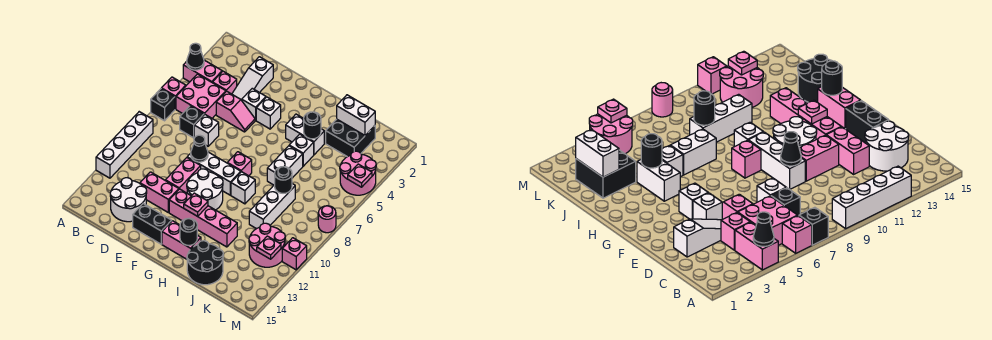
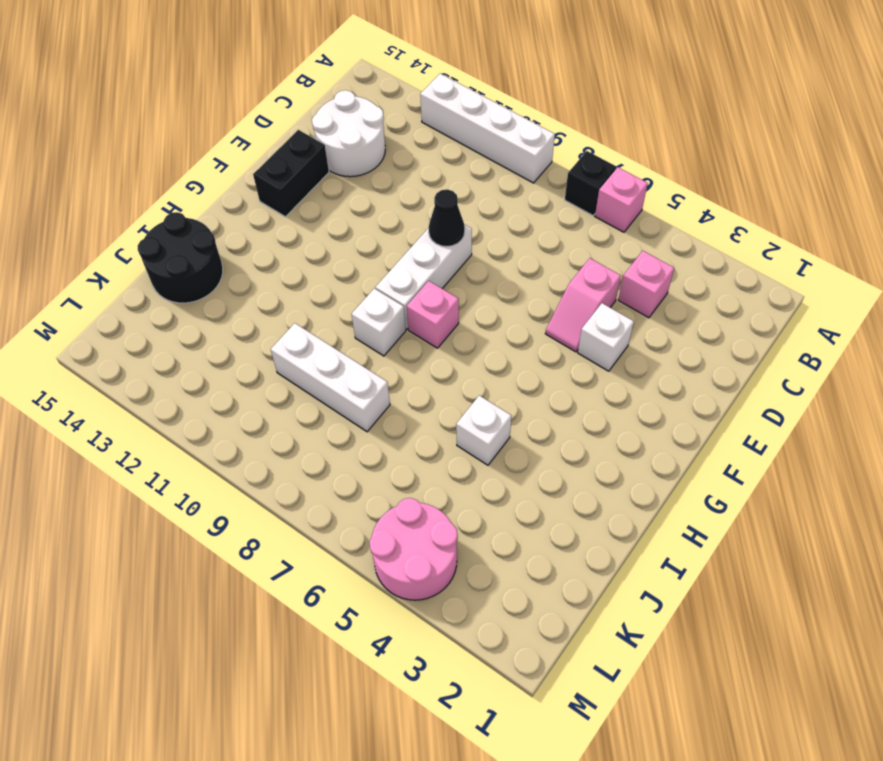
none -> pink 1x2 brick [183,60,222,83]
none -> pink 2x2 brick [176,74,226,118]
none -> black 1x1 brick [180,106,204,138]
none -> white 1x3 slope [232,57,273,100]

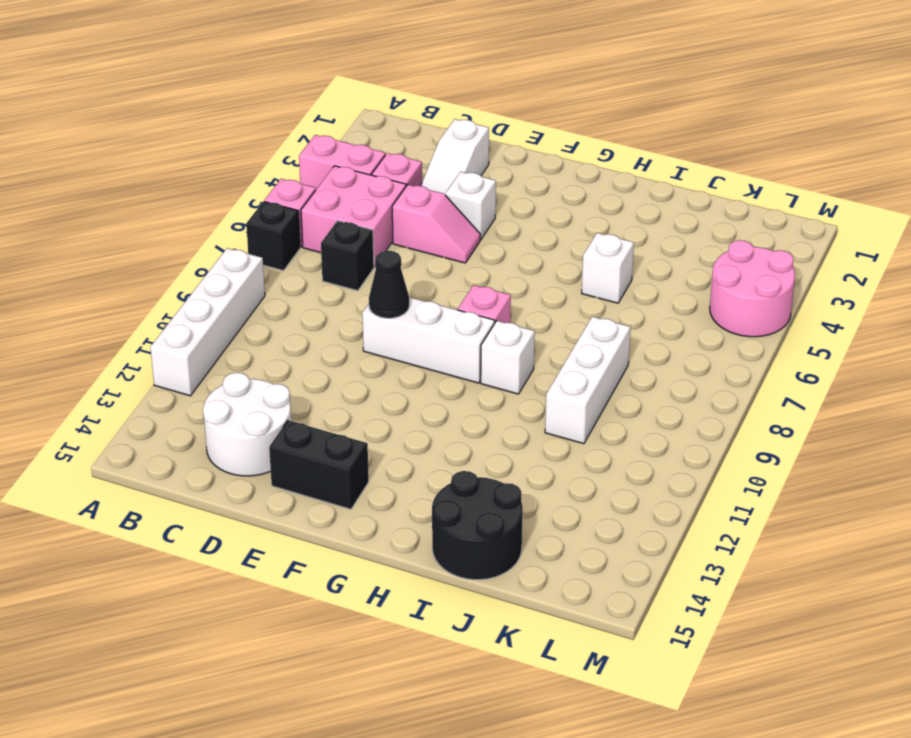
none -> white 1x1 brick [194,115,219,146]
none -> pink 1x2 brick [140,172,179,212]
none -> pink 1x2 brick [165,158,201,193]
none -> white 1x1 brick [256,97,281,129]

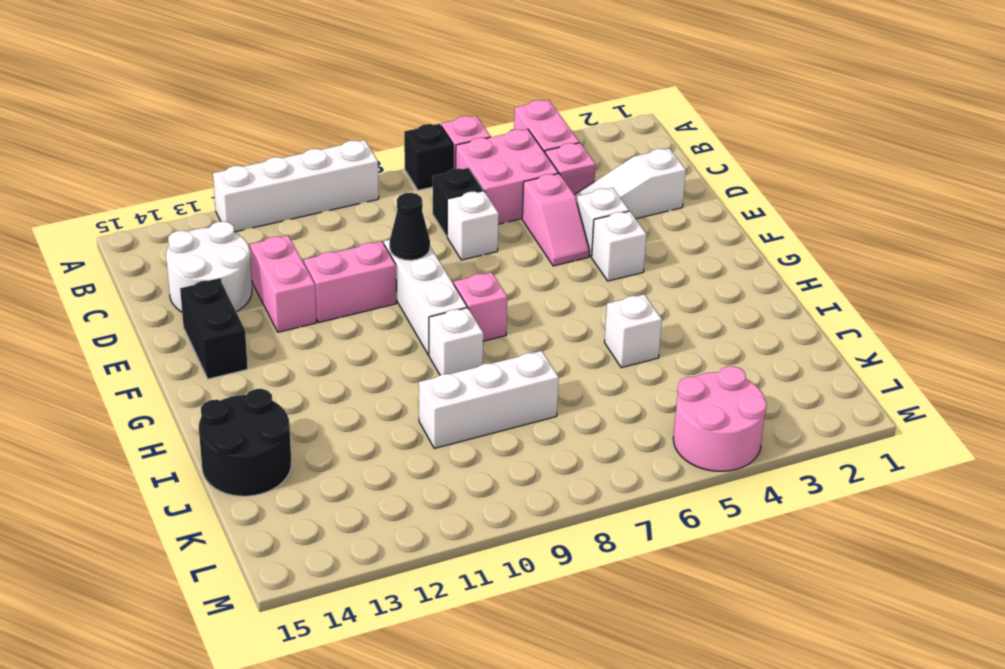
none -> white 2x2 round brick [187,169,223,210]
none -> pink 1x4 brick [169,189,237,247]
none -> pink 1x2 brick [162,221,201,259]
none -> white 1x2 brick [286,114,324,155]

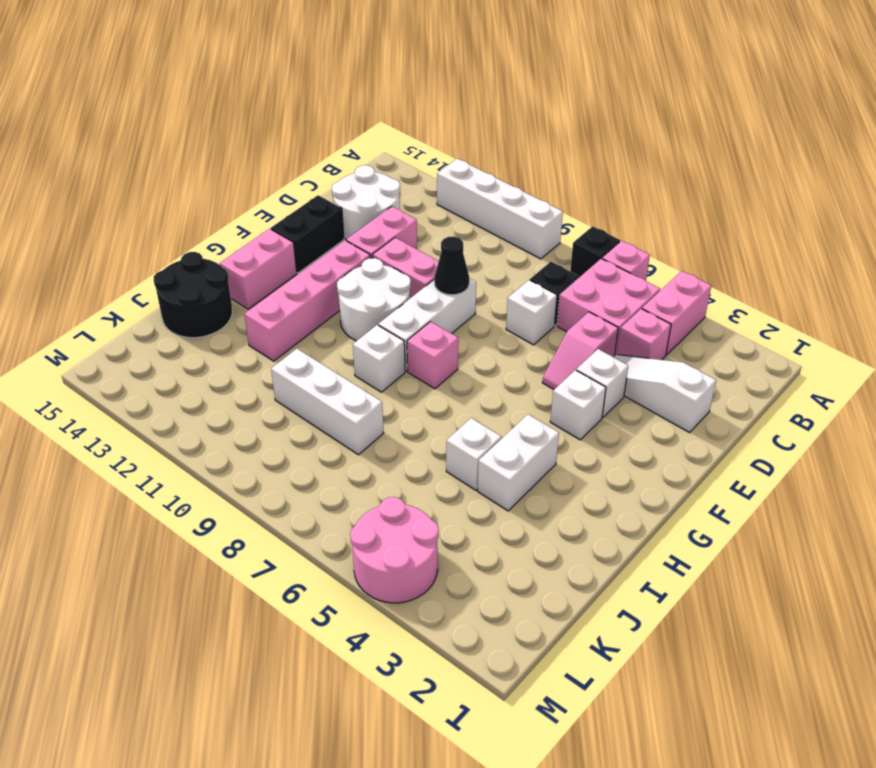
none -> white 1x2 brick [267,146,303,185]
none -> black 2x2 brick [326,119,375,157]
none -> pink 2x2 round brick [249,223,285,267]
none -> pink 1x1 round brick [318,206,336,233]

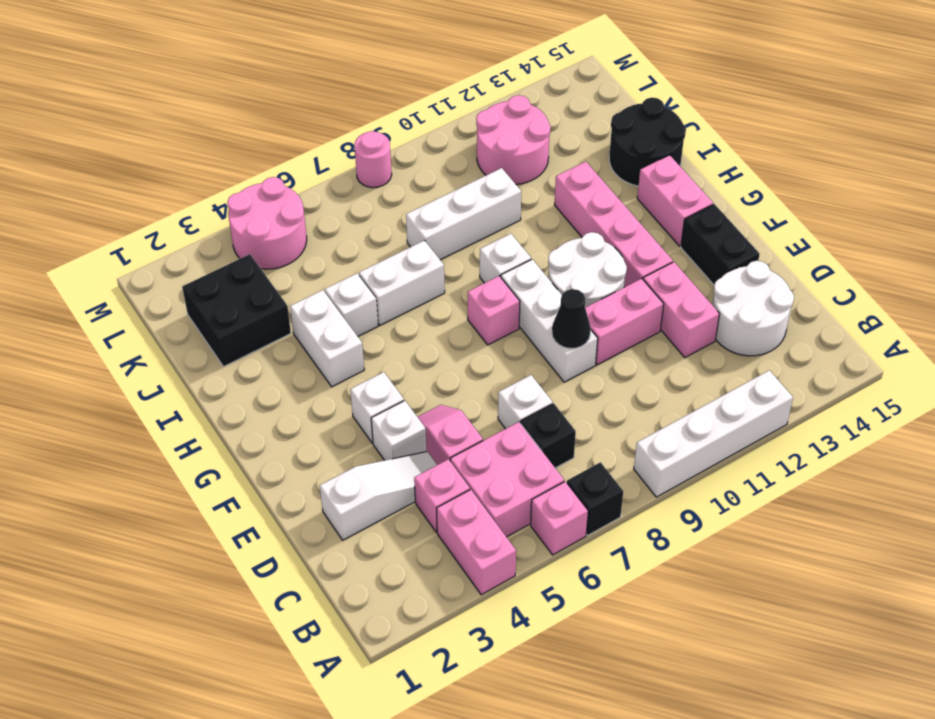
none -> pink 1x1 brick [282,238,307,270]
none -> black 1x1 cone [187,43,204,70]
none -> pink 1x1 plate [184,193,208,216]
none -> black 1x1 round brick [180,219,197,245]

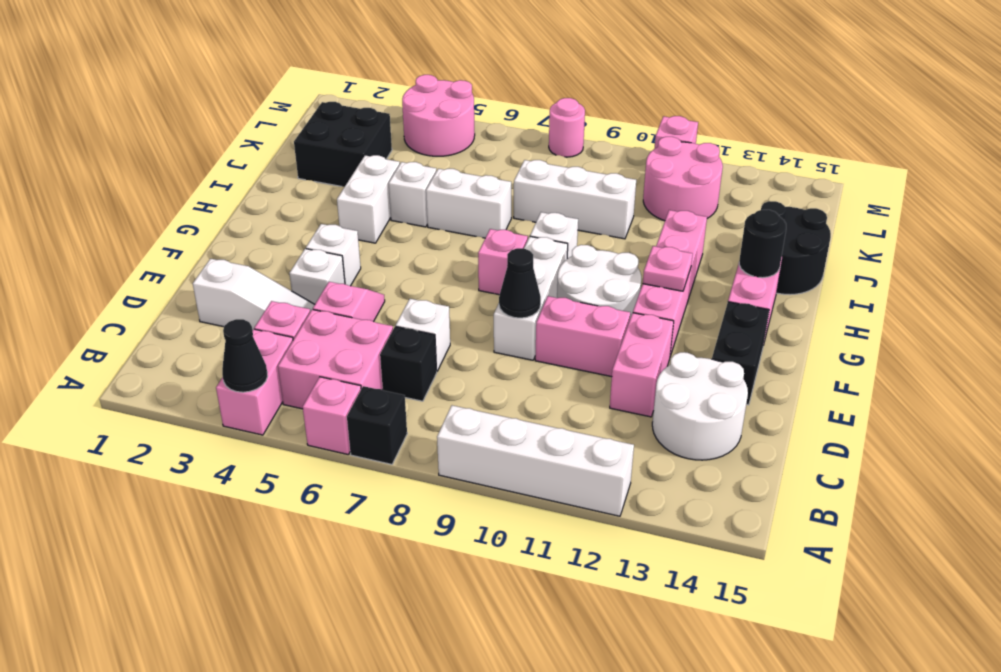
none -> black 1x1 round brick [304,112,321,139]
none -> white 1x2 brick [337,95,375,135]
none -> black 1x1 round brick [275,167,292,193]
none -> pink 1x1 plate [257,236,281,259]

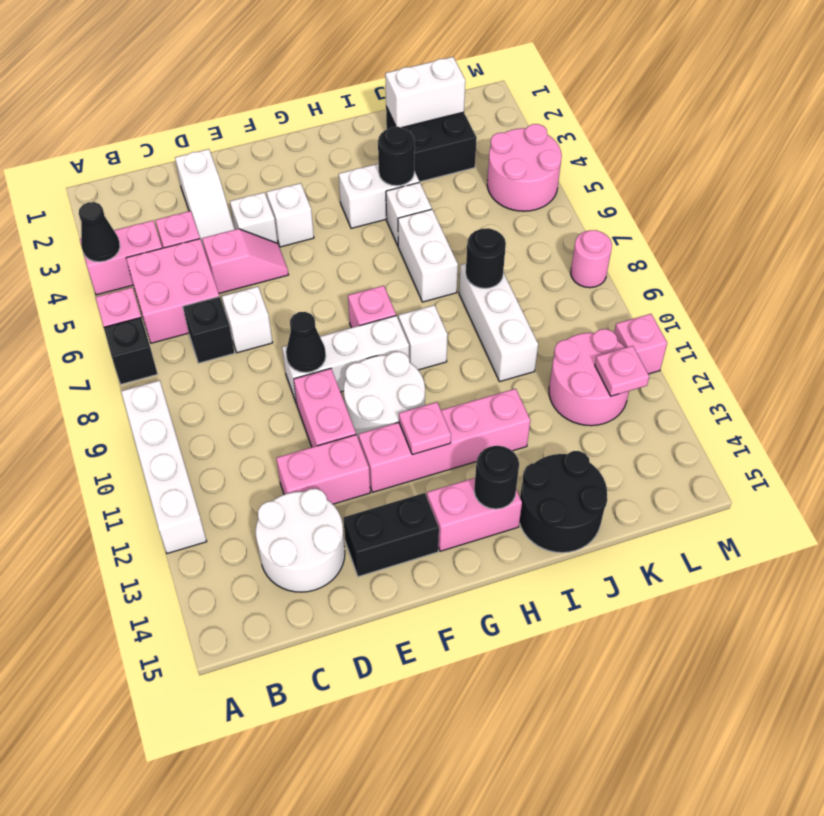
none -> pink 1x1 plate [348,164,372,187]

